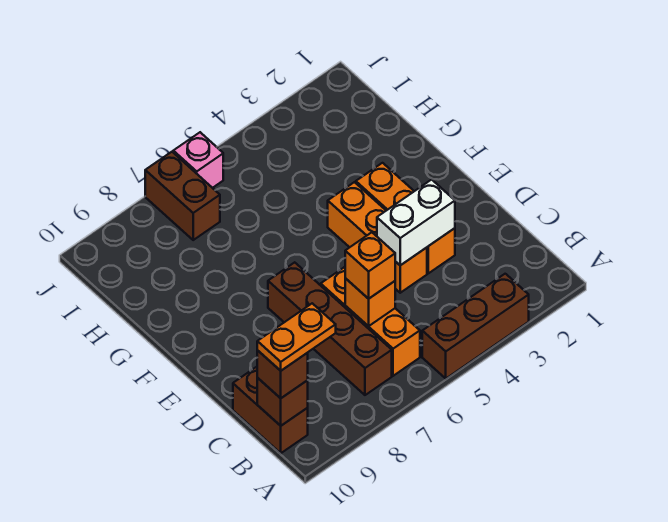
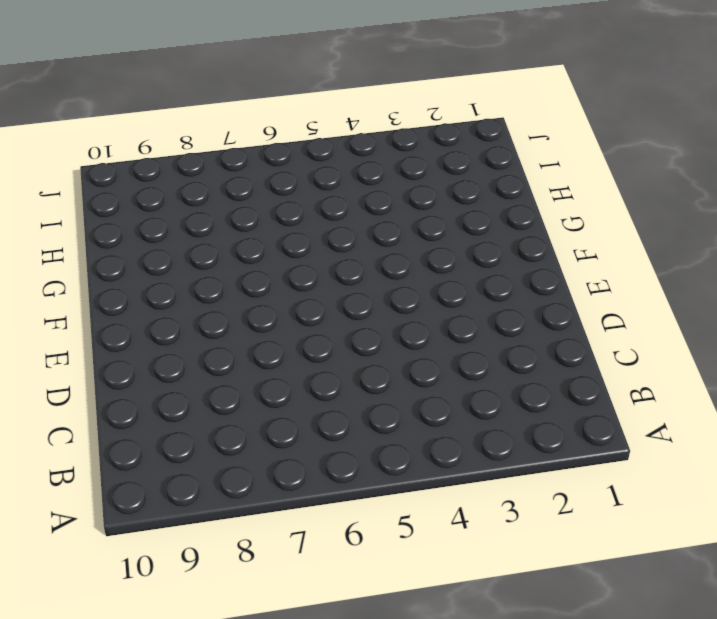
none -> brown 1x3 brick [422,274,529,379]
none -> orange 1x3 brick [321,267,420,376]
none -> brown 1x4 brick [268,262,392,395]

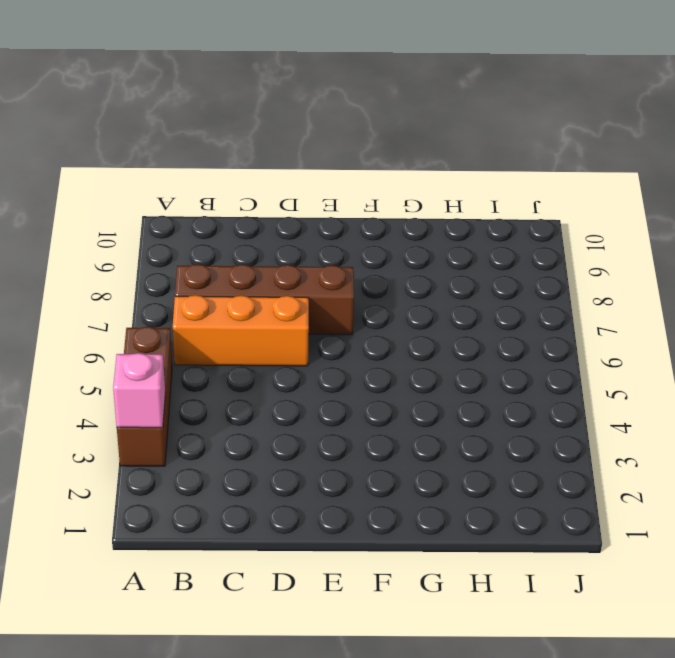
pink 1x1 brick [113,353,165,428] -> pink 1x1 brick moved to [173,132,223,188]
none -> brown 1x2 brick [233,367,308,453]
none -> orange 1x3 brick [356,163,455,273]
none -> orange 1x3 brick [328,182,427,293]

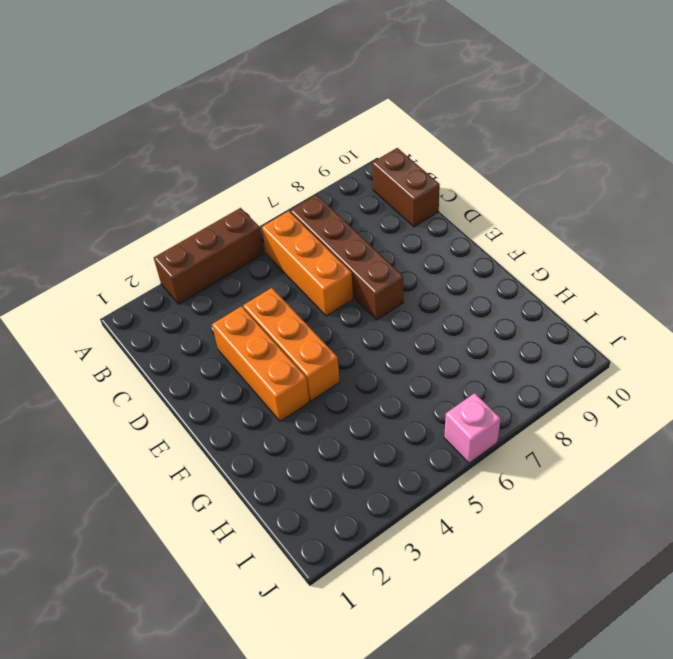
none -> brown 1x2 brick [145,152,220,240]
none -> brown 1x1 brick [257,378,308,426]
none -> orange 1x1 brick [345,278,395,326]

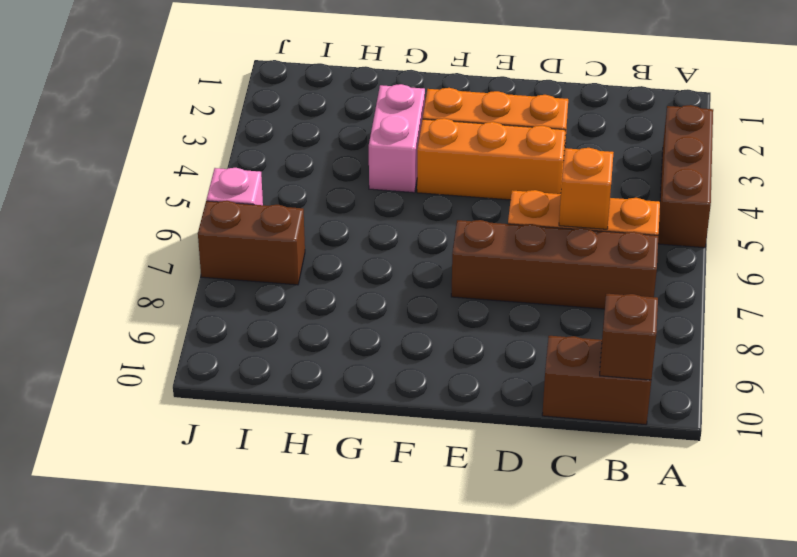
pink 1x2 brick [369,84,425,193] -> none
none -> white 1x2 brick [377,180,455,265]
none -> brown 1x1 brick [257,350,308,398]
none -> orange 1x1 brick [345,232,395,299]

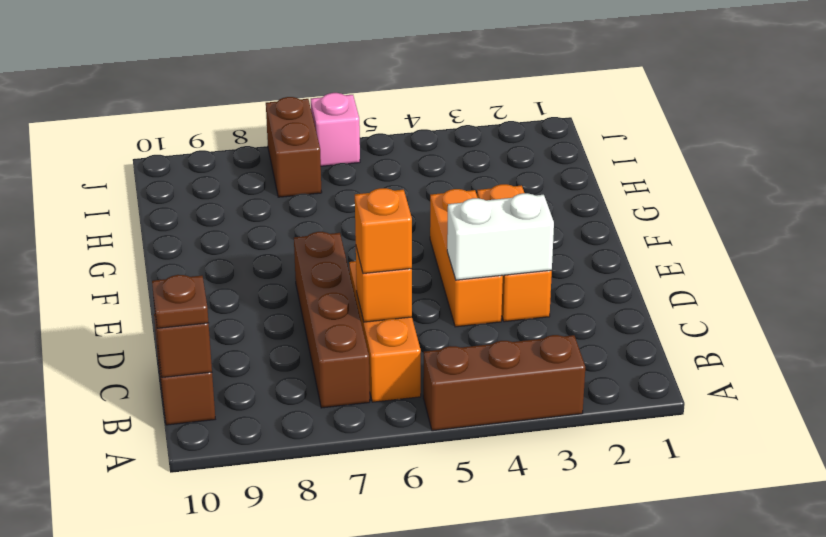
brown 1x1 plate [152,275,209,328] -> brown 1x1 brick [257,350,308,398]
none -> orange 1x2 plate [257,303,336,371]

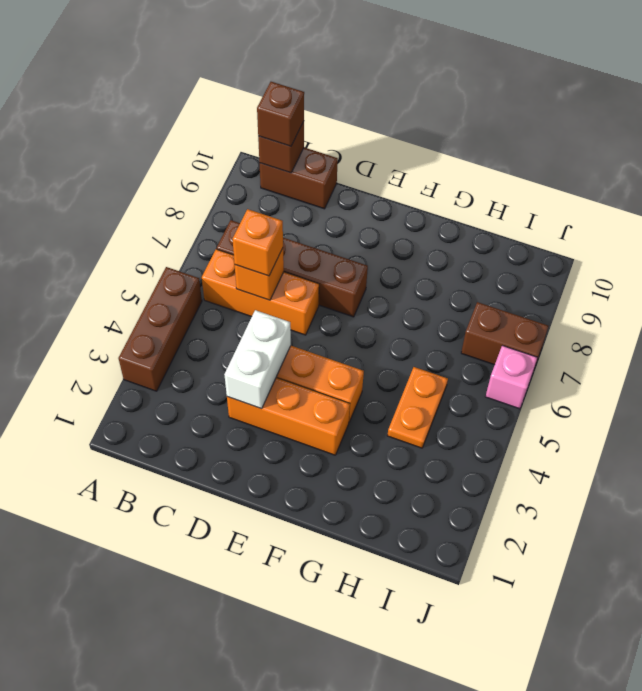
orange 1x2 plate [387,367,448,448] -> orange 1x2 plate moved to [257,303,336,371]

